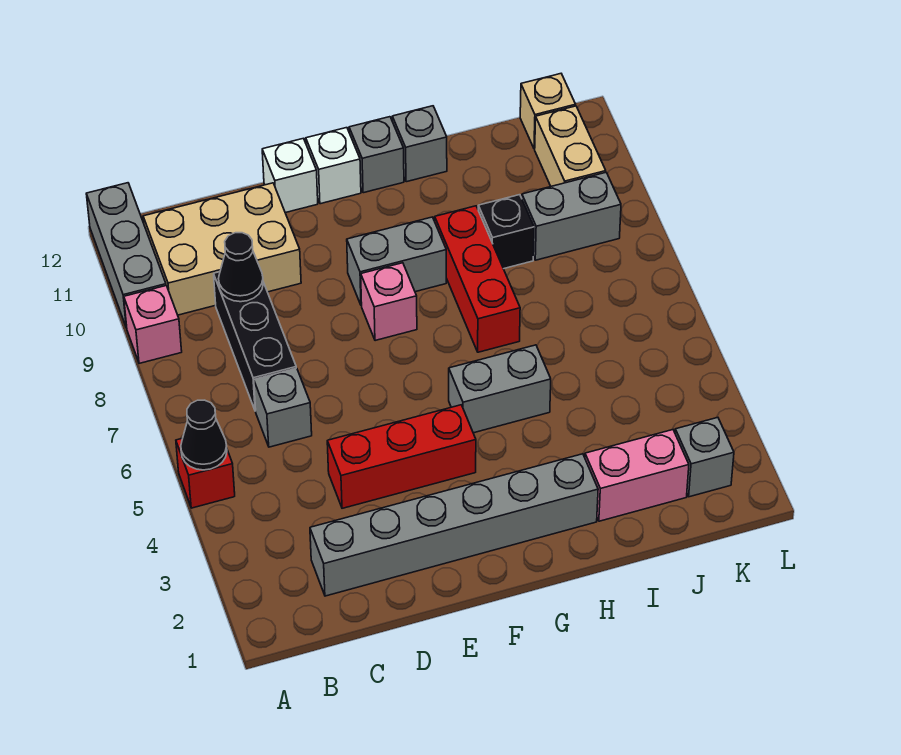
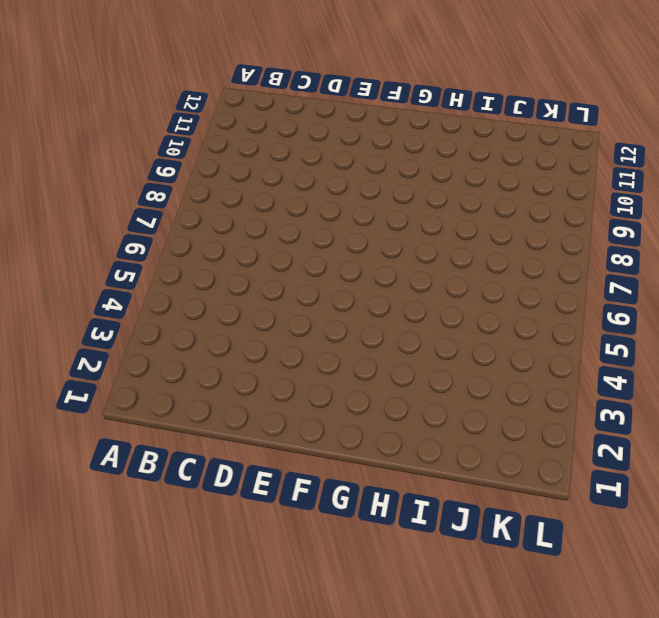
none -> red 1x1 brick [176,438,235,508]
none -> pink 1x1 brick [124,286,182,363]
none -> grey 1x3 brick [86,183,166,328]

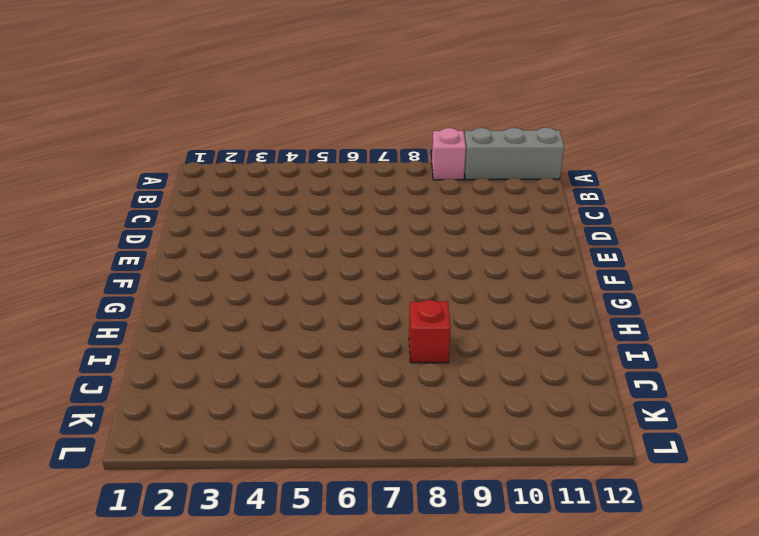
red 1x1 brick [409,300,451,363] -> red 1x1 brick moved to [176,438,235,508]
none -> tan 2x3 brick [143,183,301,315]
none -> grey 1x6 brick [310,454,598,596]
none -> grey 1x1 brick [254,368,312,447]

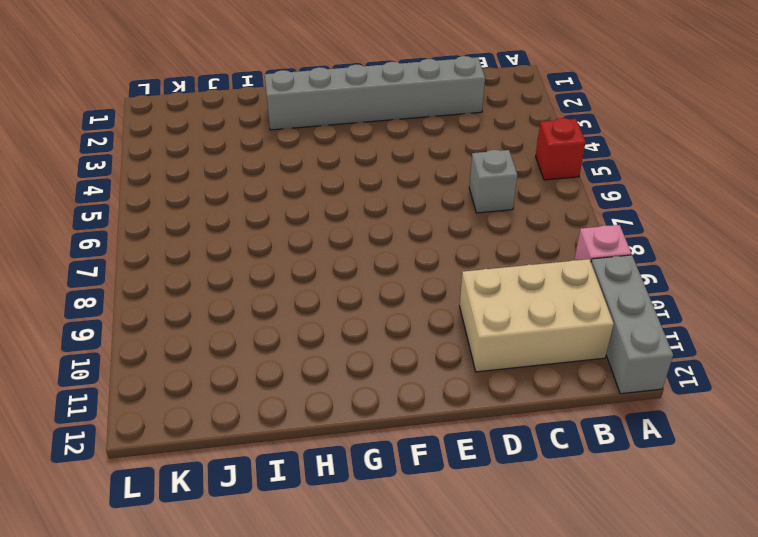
none -> black 1x3 brick [214,272,296,411]
none -> red 1x3 brick [327,405,476,508]
none -> white 1x1 brick [262,138,318,213]

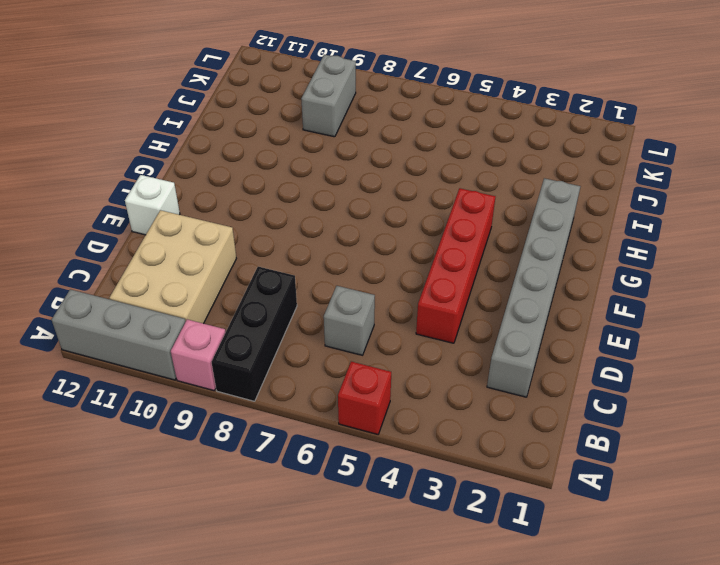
black 1x3 brick [212,267,297,401] -> black 1x3 brick turned to [214,272,296,411]
red 1x4 brick [416,188,496,343] -> red 1x3 brick [327,405,476,508]
none -> pink 1x1 brick [361,263,417,341]
none -> grey 1x2 brick [347,217,446,306]
none -> white 1x1 brick [306,128,361,204]

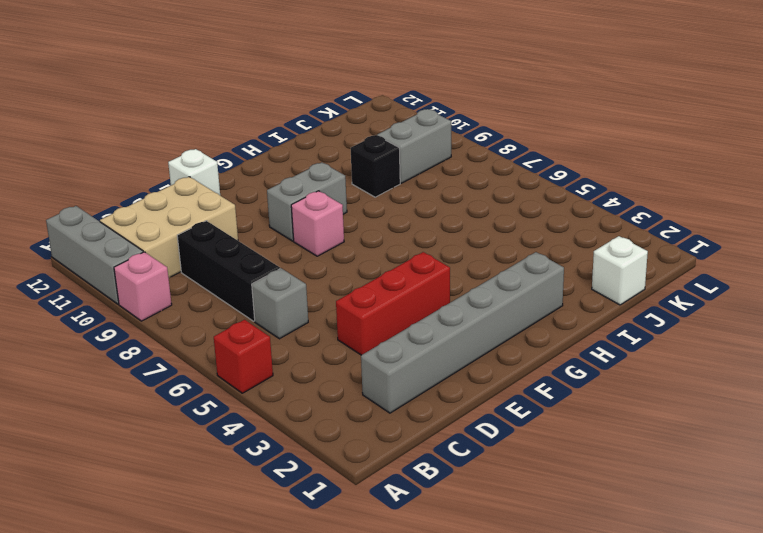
white 1x1 brick [592,236,648,305] -> white 1x1 brick moved to [306,128,361,204]
none -> grey 1x2 brick [449,345,551,433]
none -> grey 1x1 brick [349,117,404,193]
none -> red 1x3 brick [435,206,520,352]

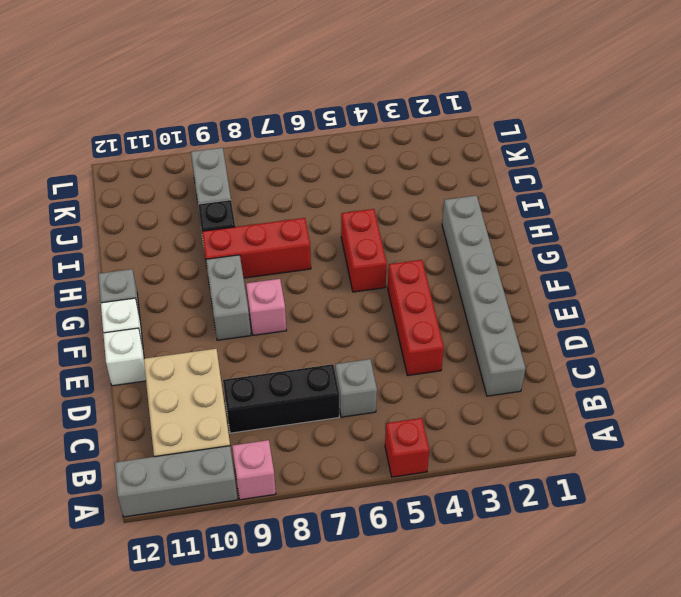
red 1x2 brick [341,209,387,292] -> grey 1x2 brick [449,345,551,433]
none -> grey 1x1 brick [392,106,447,182]
none -> pink 1x2 brick [585,430,689,521]
none -> grey 1x1 brick [675,418,734,497]

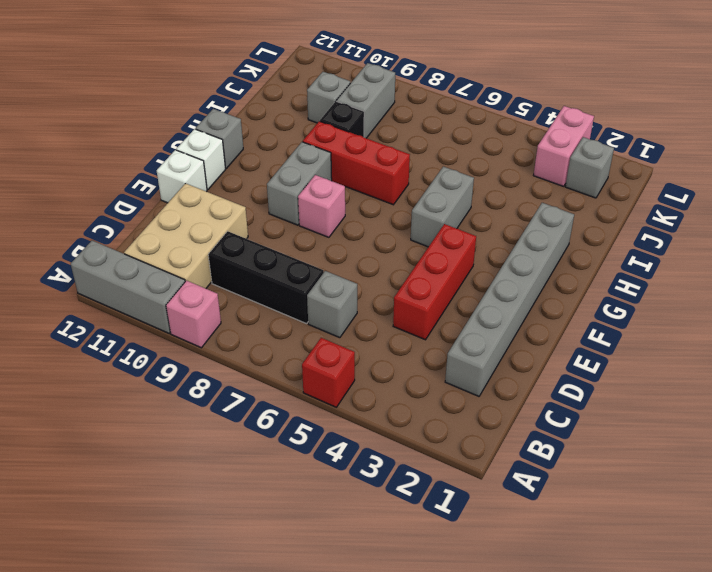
grey 1x1 brick [307,72,350,123] -> grey 1x1 brick moved to [392,106,447,182]
pink 1x2 brick [533,106,594,186] -> pink 1x2 brick moved to [585,430,689,521]
none -> tan 1x2 brick [535,106,606,186]
none -> tan 1x1 brick [520,74,576,149]
none -> black 1x1 cone [181,400,227,470]

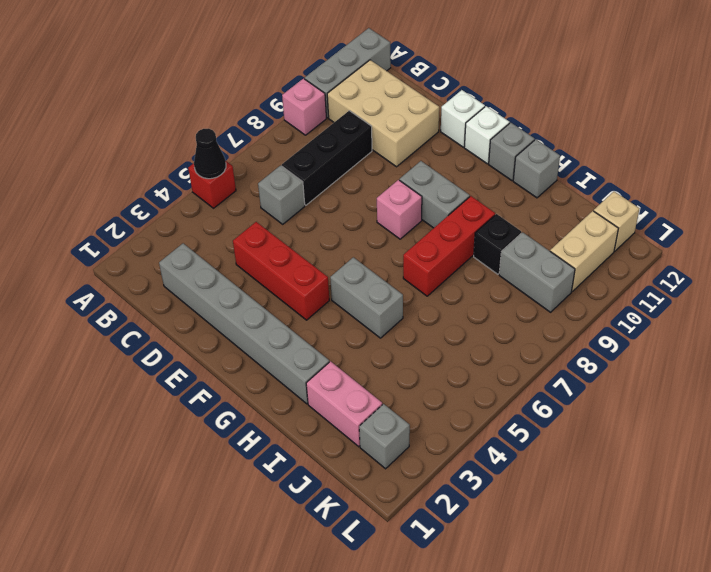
none -> black 1x1 cone [218,233,263,302]

